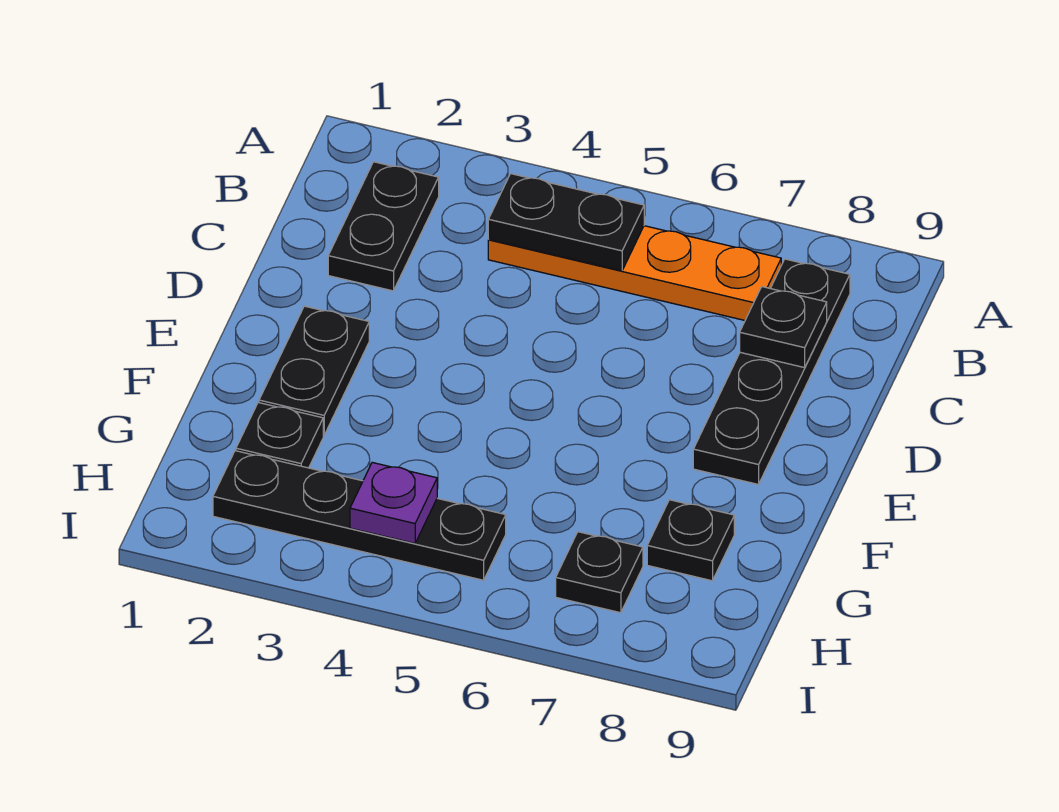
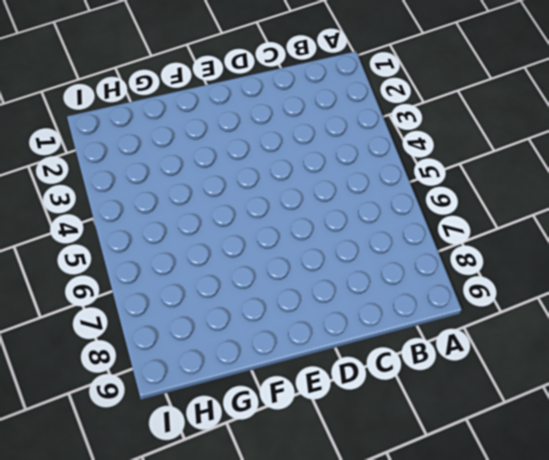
none -> black 1x2 plate [328,162,439,291]
none -> orange 1x4 plate [488,226,781,320]

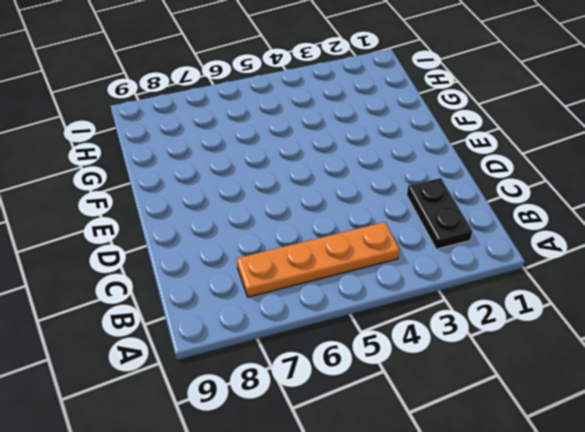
none -> black 1x4 plate [693,259,850,484]
none -> black 1x2 plate [259,306,369,435]

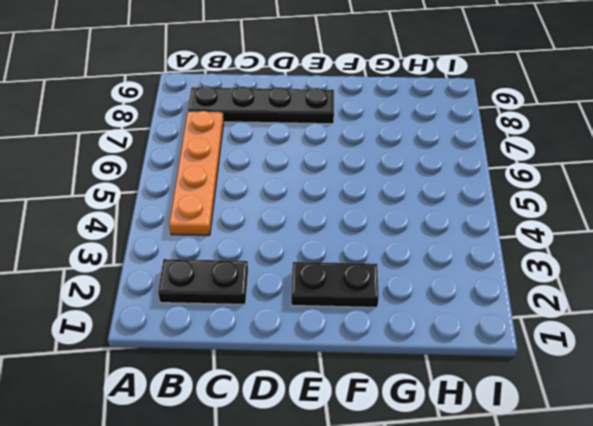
none -> black 1x1 plate [236,403,323,468]
none -> black 1x1 plate [647,500,734,581]

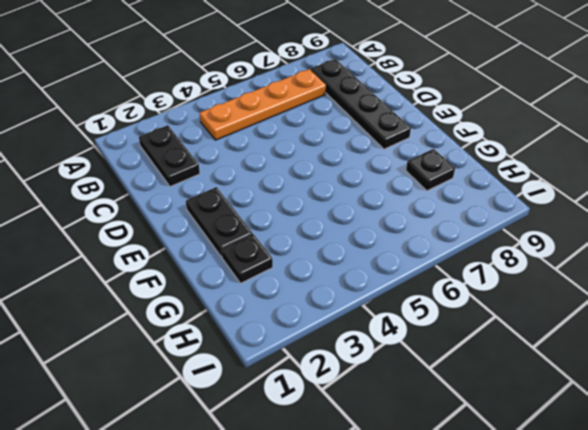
none -> black 1x4 plate [213,451,506,580]
none -> black 1x1 plate [556,532,643,613]

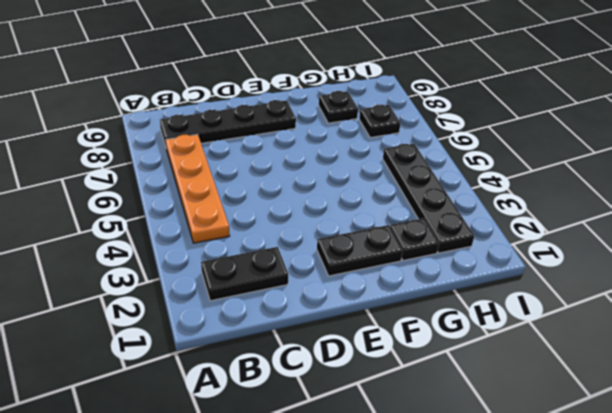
none -> black 1x2 plate [488,174,644,271]
none -> black 1x1 plate [740,287,827,368]

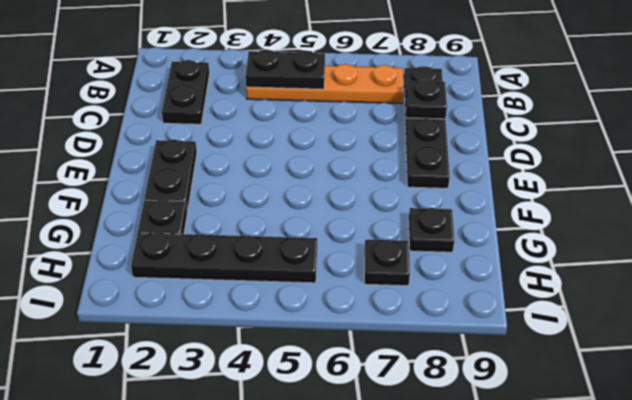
none -> purple 1x1 plate [350,462,437,543]

